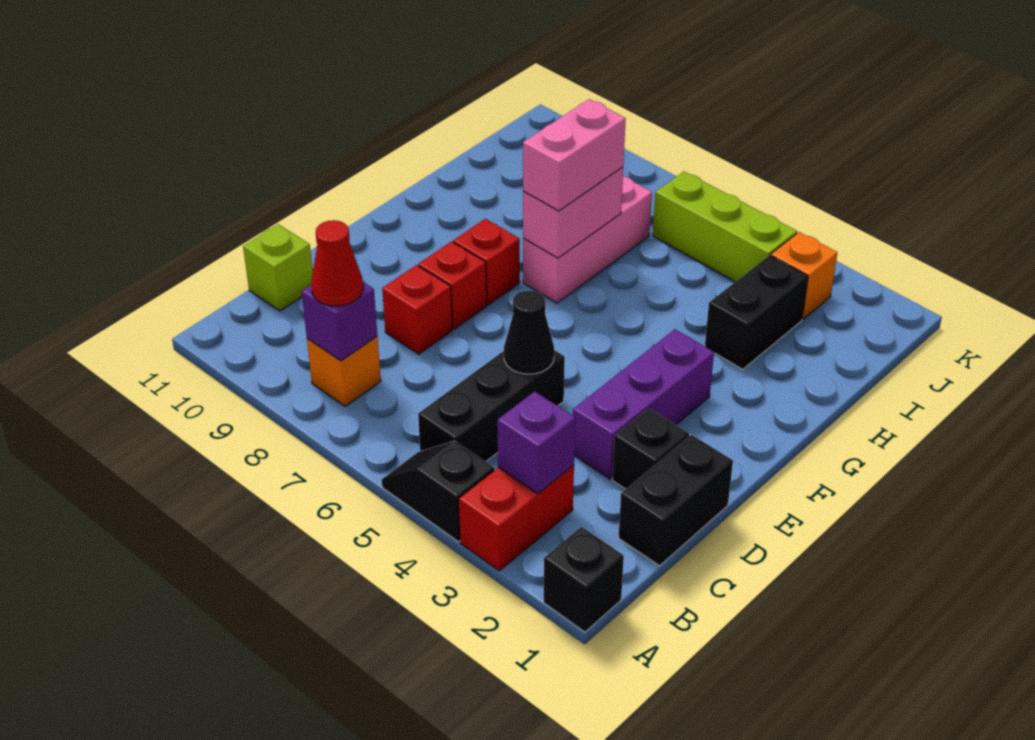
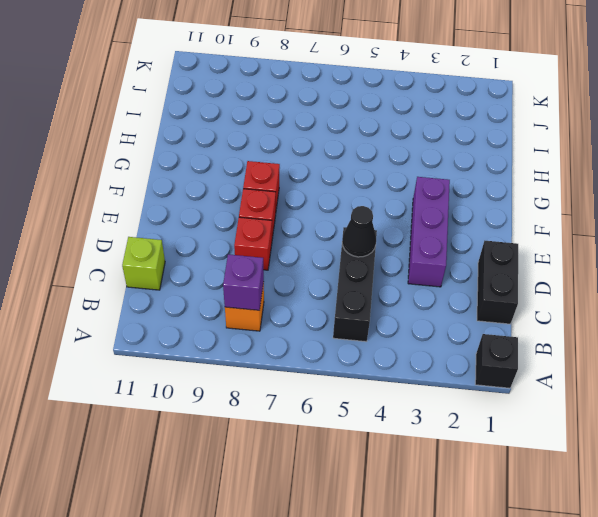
none -> red 1x2 brick [459,465,574,571]
none -> black 1x2 slope [382,441,494,542]
none -> black 1x1 brick [612,408,689,489]

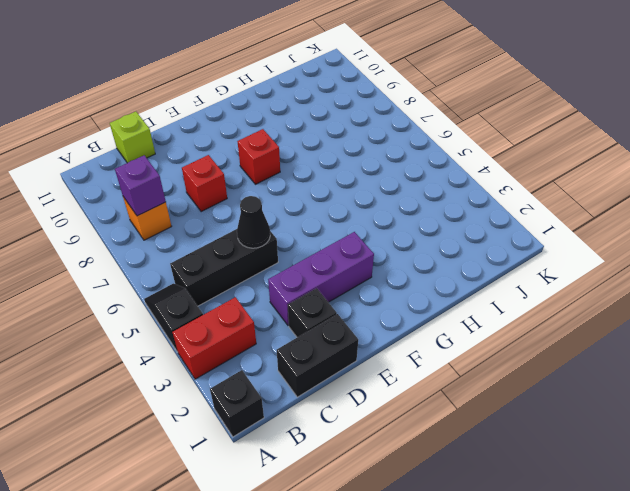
none -> red 1x1 brick [418,242,486,329]
none -> pink 1x3 brick [523,176,652,303]
none -> black 1x2 brick [705,255,808,369]

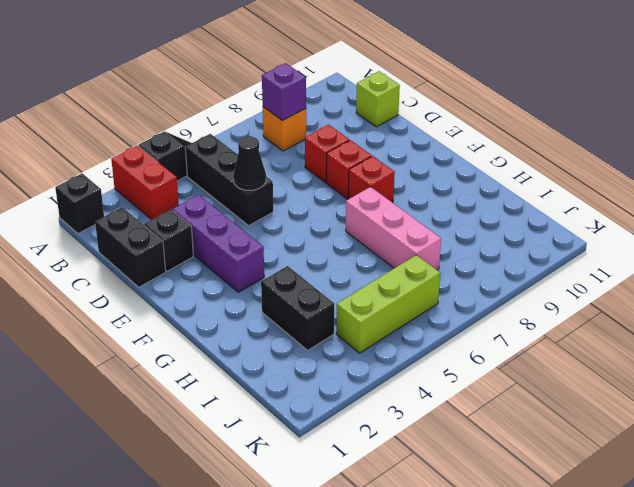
none -> orange 1x1 brick [771,232,838,319]
none -> purple 1x1 brick [497,391,575,494]
none -> pink 1x2 brick [523,167,623,258]

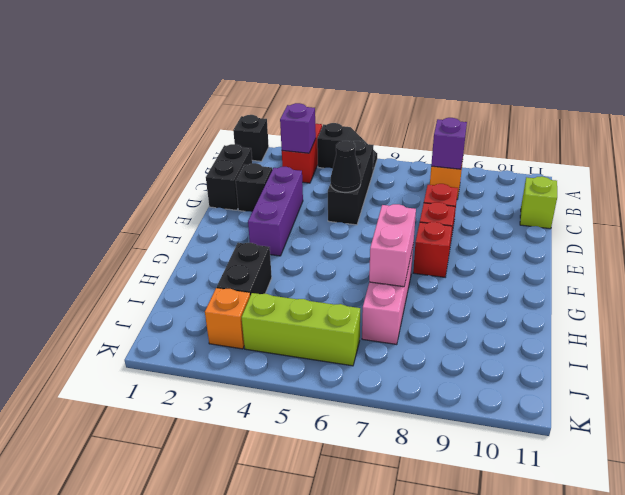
none -> red 1x1 cone [311,220,363,306]
none -> pink 1x2 brick [523,99,626,211]

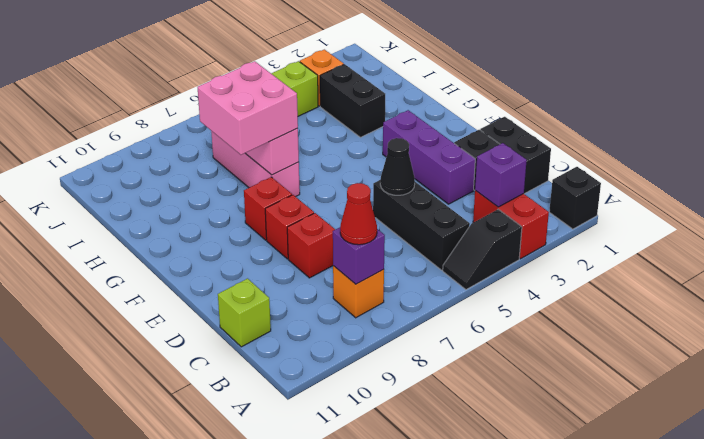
pink 2x2 brick [198,61,298,155] -> pink 1x2 brick [523,99,626,211]

